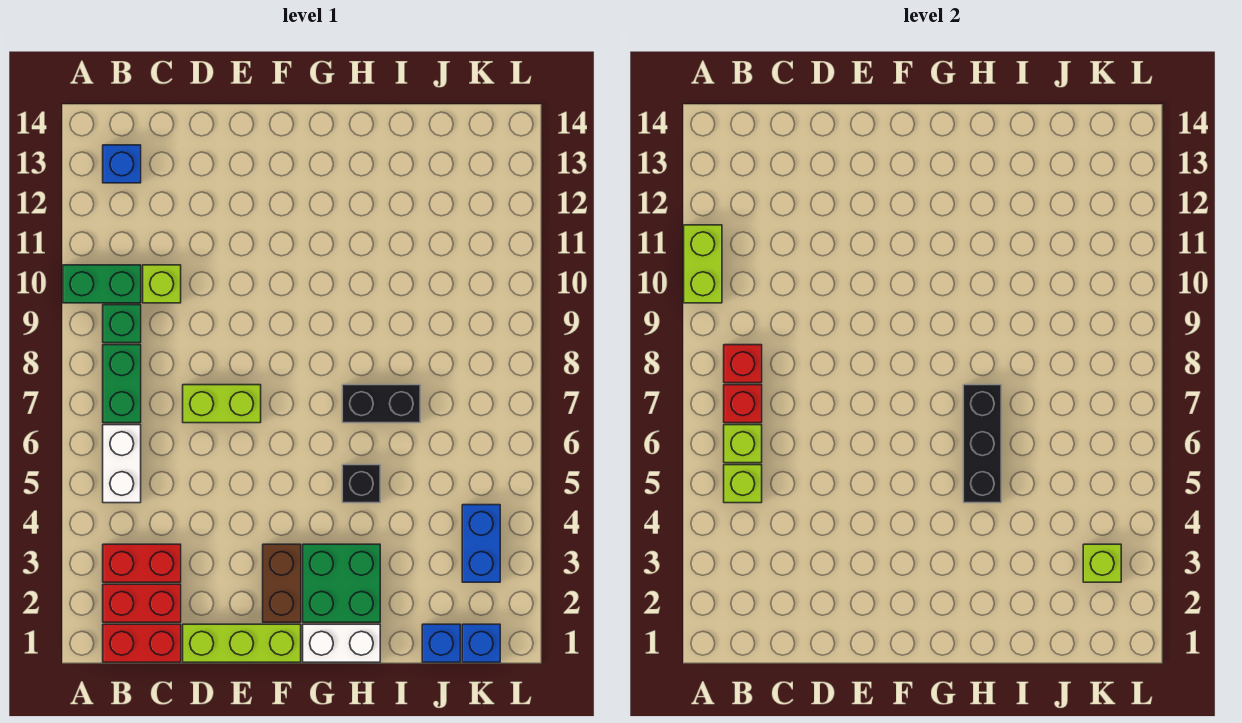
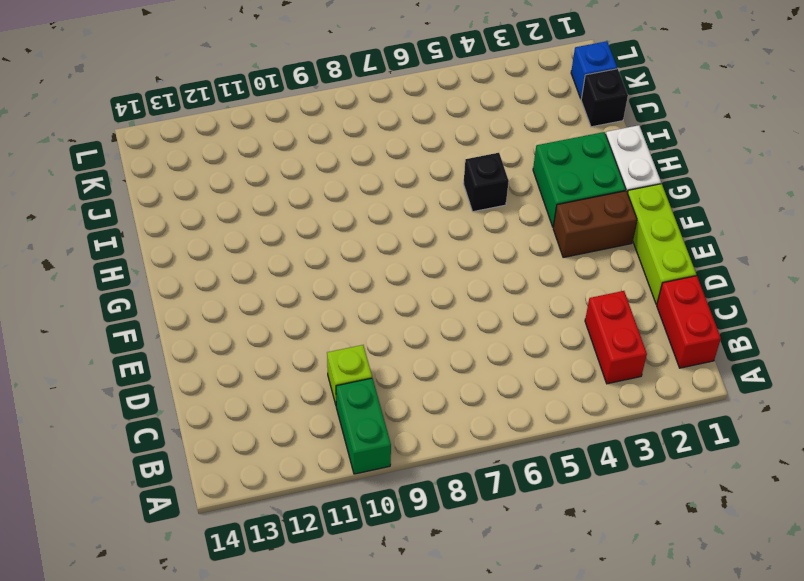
black 1x1 brick [581,69,628,127] -> blue 1x1 brick [422,624,460,662]
none -> red 1x2 brick [103,584,181,622]
none -> white 1x2 brick [103,425,141,503]
none -> green 1x2 brick [103,345,141,423]

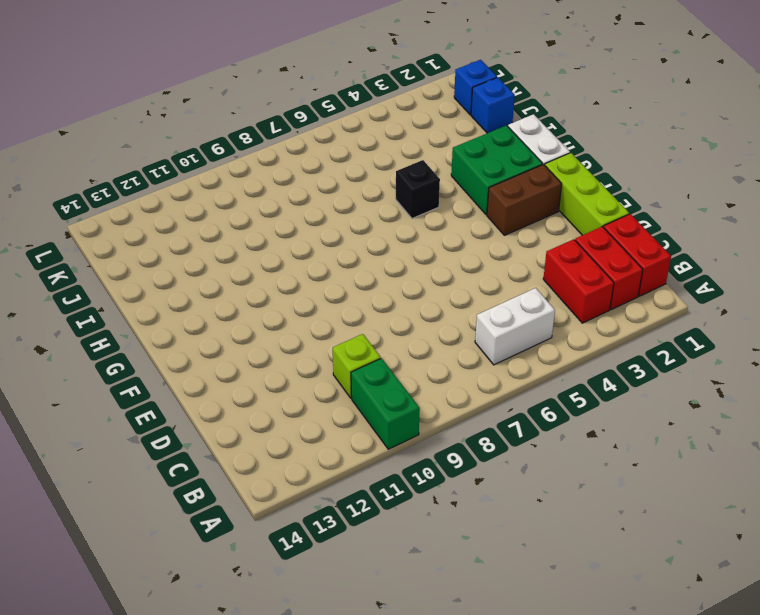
none -> green 1x2 brick [103,345,141,423]
none -> green 1x1 brick [103,305,141,343]
none -> blue 1x1 brick [103,145,141,183]

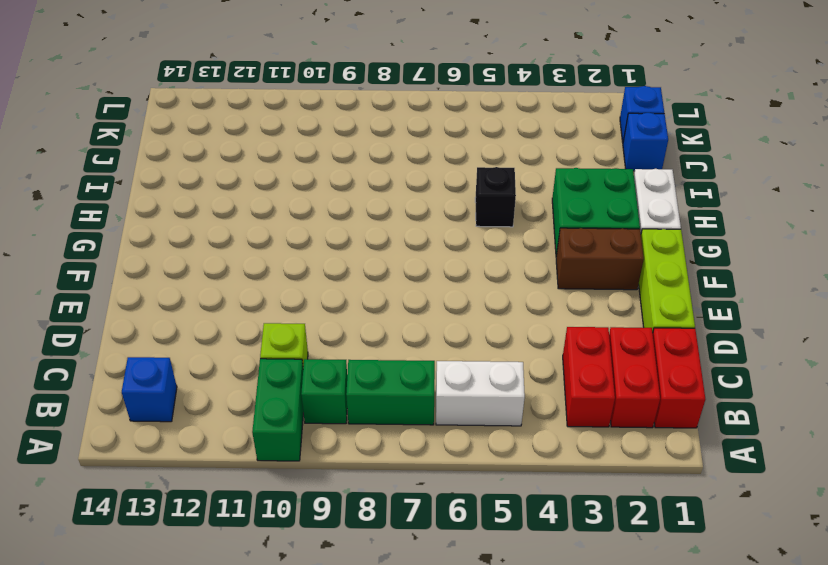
none -> lime 1x2 brick [183,385,261,423]
none -> black 1x2 brick [342,385,420,423]
none -> blue 1x2 brick [462,505,500,582]

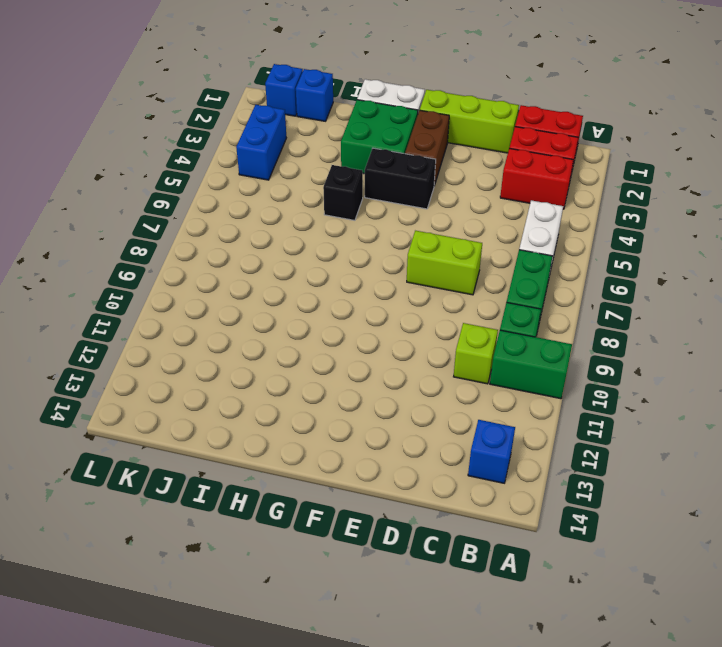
black 1x2 brick [365,148,436,209] -> black 1x2 brick moved to [342,385,420,423]
none -> lime 1x2 brick [684,225,722,303]
none -> lime 1x1 brick [724,465,762,503]
none -> lime 1x1 brick [724,425,762,463]

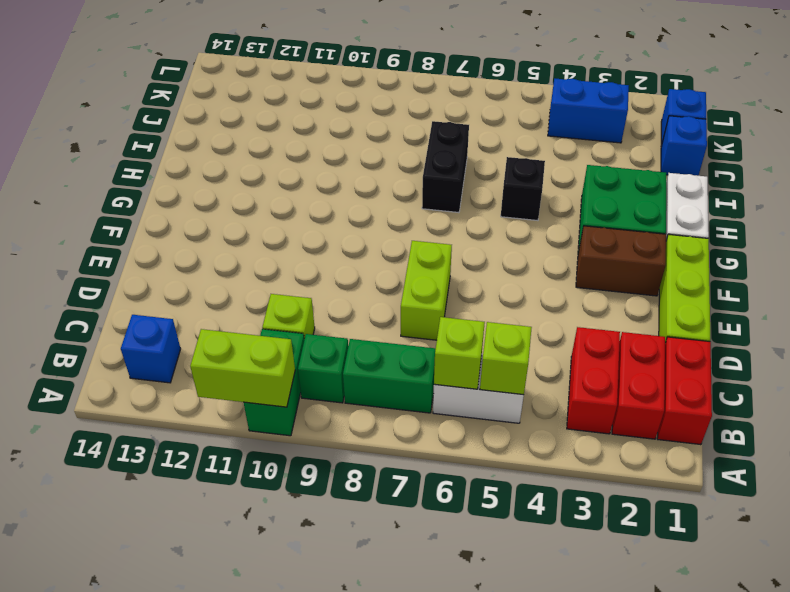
none -> red 1x1 brick [724,385,762,423]
none -> red 1x1 brick [724,345,762,383]
none -> black 1x3 brick [963,385,1001,503]

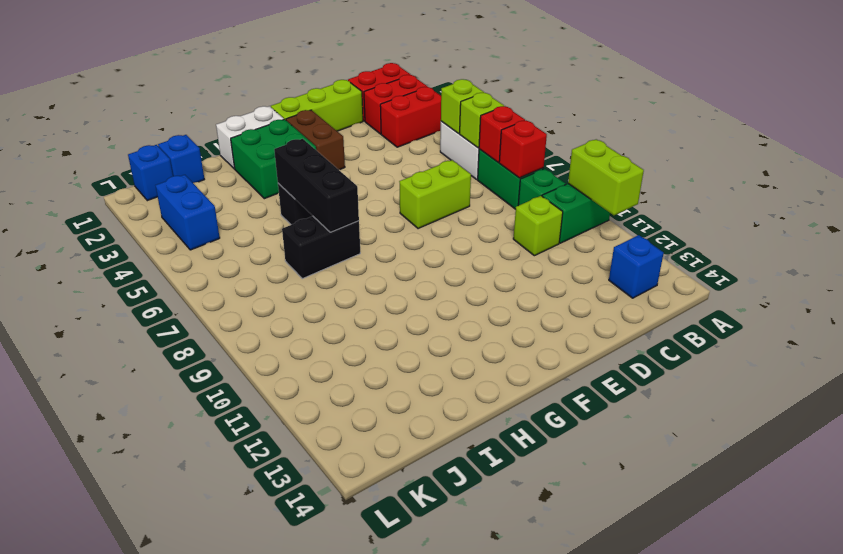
none -> lime 1x1 brick [1083,544,1121,582]

